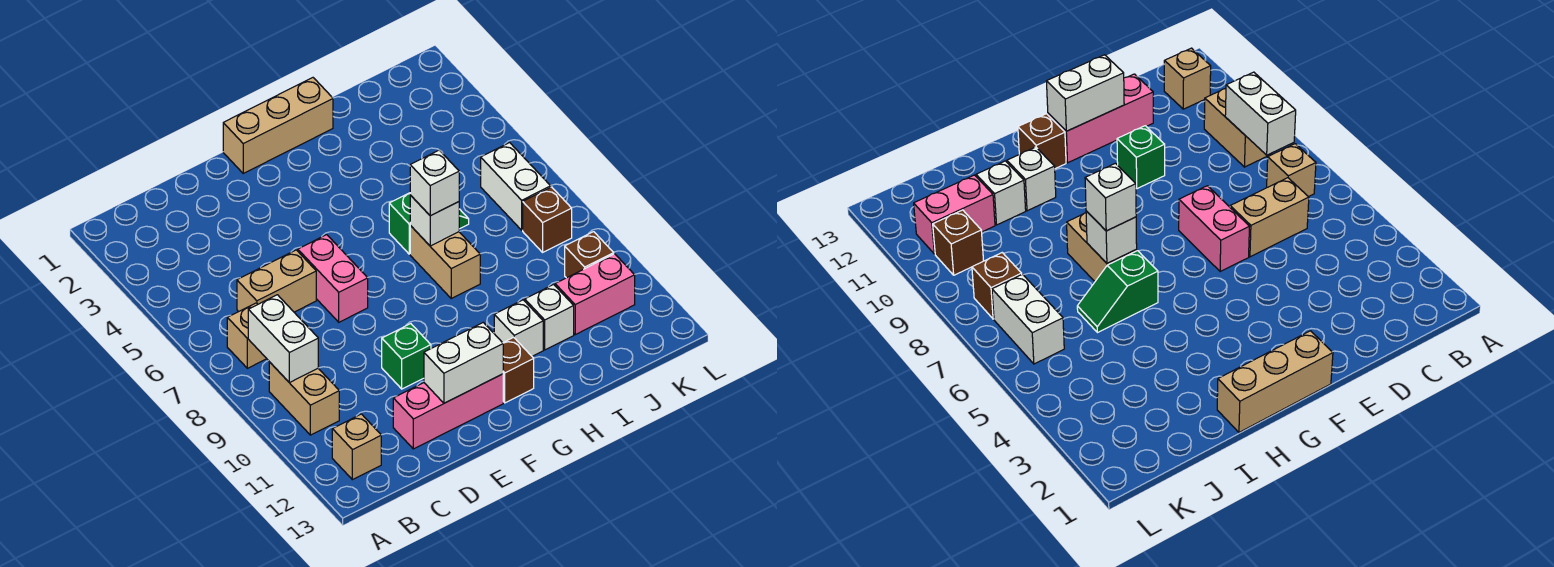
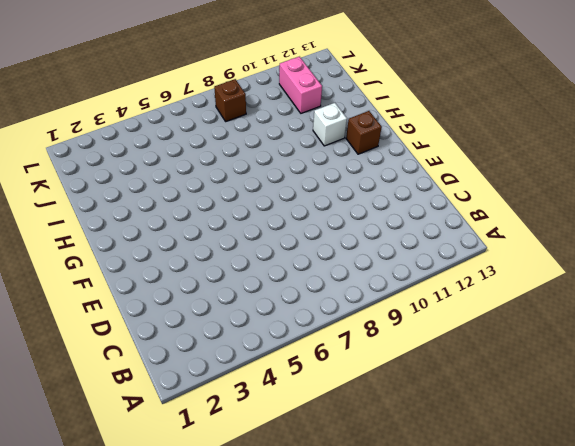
none -> tan 1x1 brick [227,303,267,368]
none -> tan 1x2 brick [269,362,339,435]
none -> tan 1x1 brick [332,414,381,480]

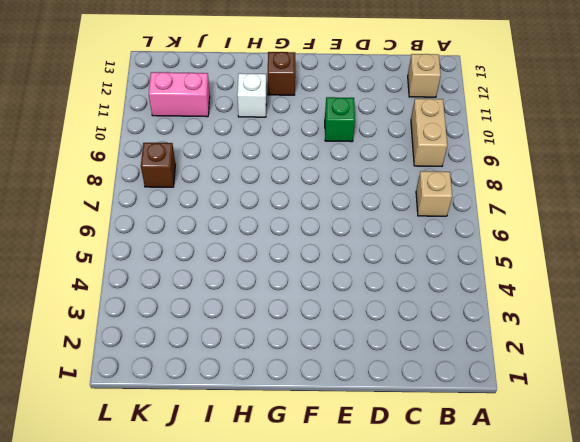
none -> tan 1x2 brick [237,250,316,312]
none -> pink 1x3 brick [393,374,503,449]
none -> pink 1x2 brick [298,235,368,322]

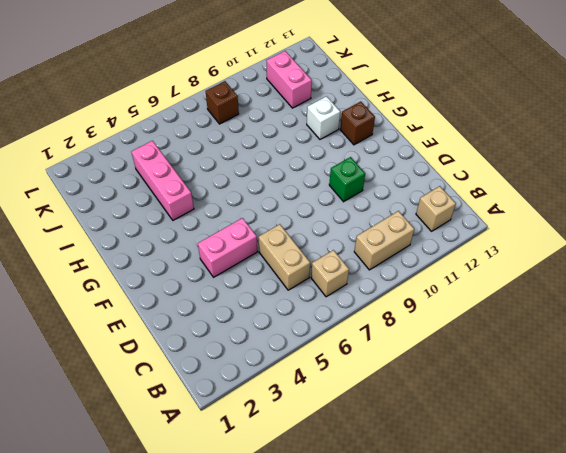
pink 1x2 brick [198,218,257,277] -> pink 1x2 brick moved to [298,235,368,322]
pink 1x3 brick [132,141,194,220] -> pink 1x3 brick moved to [393,374,503,449]
none -> tan 1x3 brick [223,78,333,173]
none -> green 1x2 slope [389,193,469,254]
none -> tan 1x2 brick [410,226,480,298]

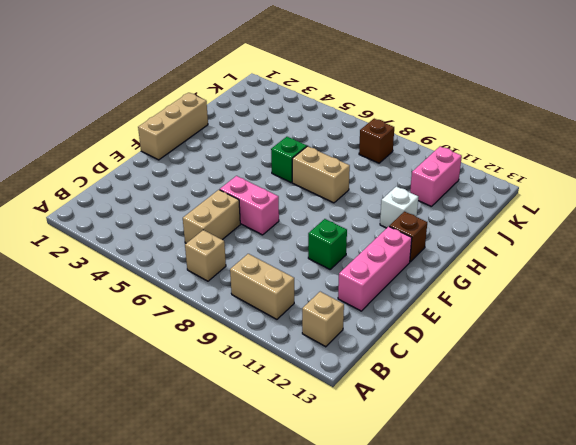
none -> white 1x1 brick [525,284,574,350]
none -> white 1x2 brick [481,143,551,230]
none -> brown 1x1 brick [565,232,614,278]

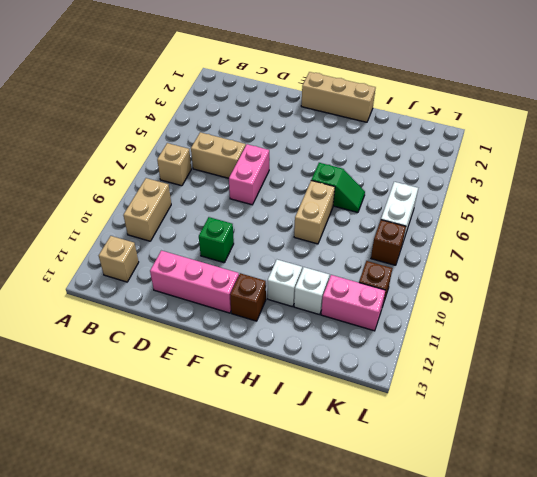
none -> white 1x2 brick [248,295,318,383]
none -> white 1x2 brick [424,322,503,403]
none -> white 1x1 brick [410,195,459,246]

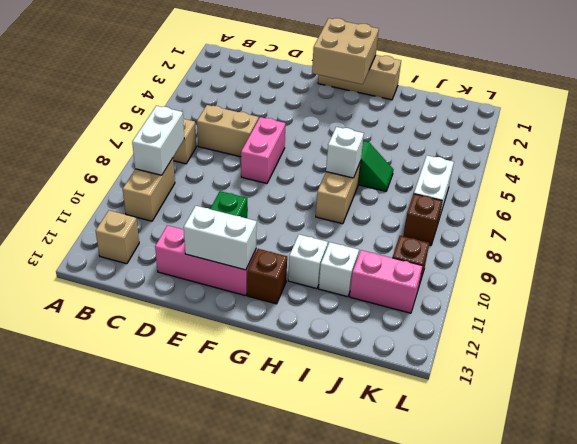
tan 2x2 brick [312,18,379,84] -> none
none -> white 1x1 brick [410,150,459,216]

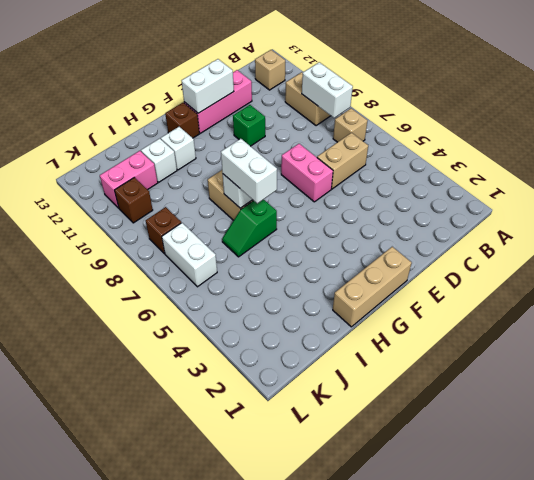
white 1x2 brick [221,139,277,203] -> white 1x1 brick [410,150,459,216]

